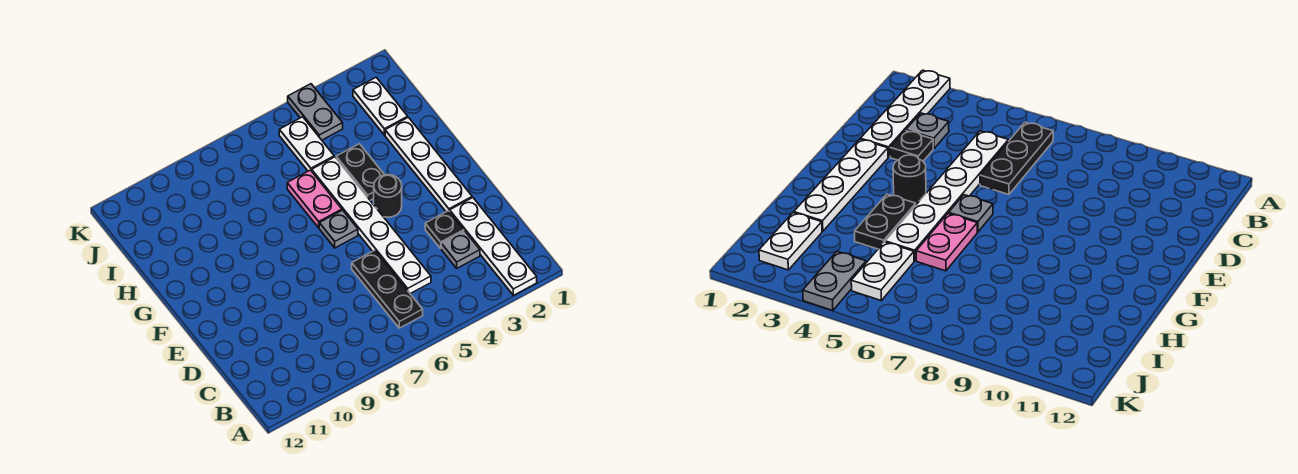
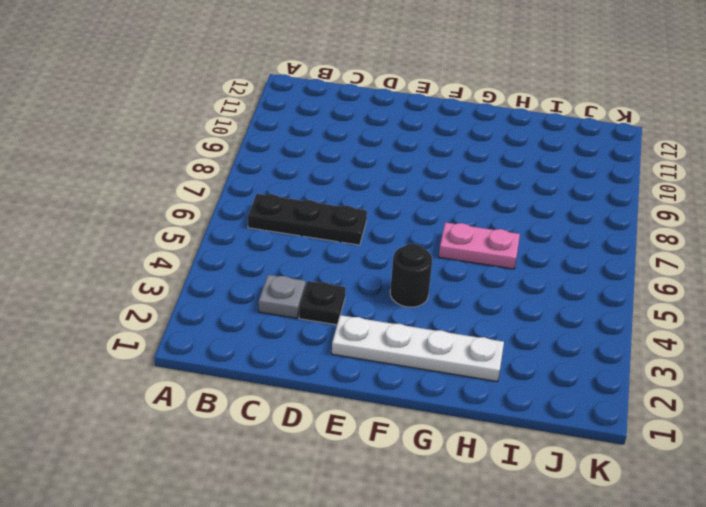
none -> white 1x4 plate [450,197,537,295]
none -> white 1x6 plate [312,157,431,294]
none -> grey 1x1 plate [319,210,358,248]

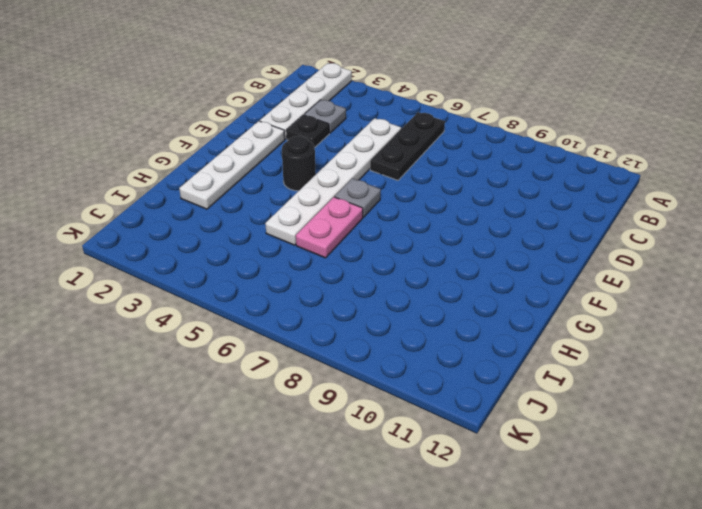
none -> black 1x2 plate [336,144,384,200]
none -> white 1x2 plate [353,78,408,135]
none -> white 1x2 plate [279,117,334,171]

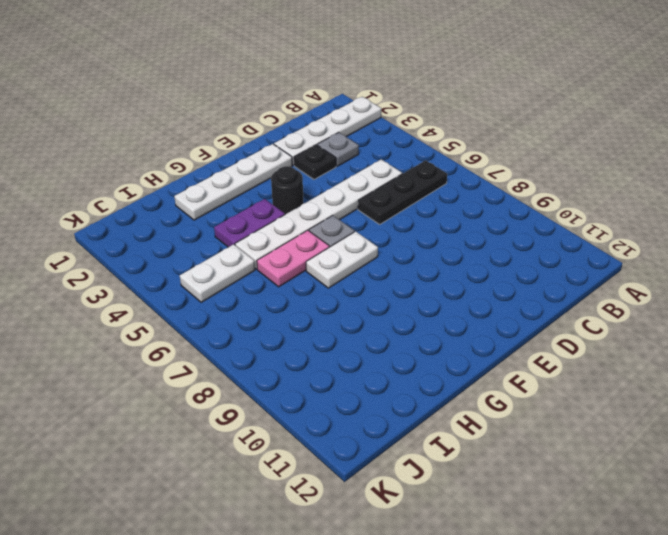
white 1x2 plate [306,231,378,288] -> white 1x2 plate moved to [353,78,408,135]
purple 1x2 plate [214,199,285,247] -> black 1x2 plate [336,144,384,200]
none -> grey 1x2 plate [288,84,343,140]

